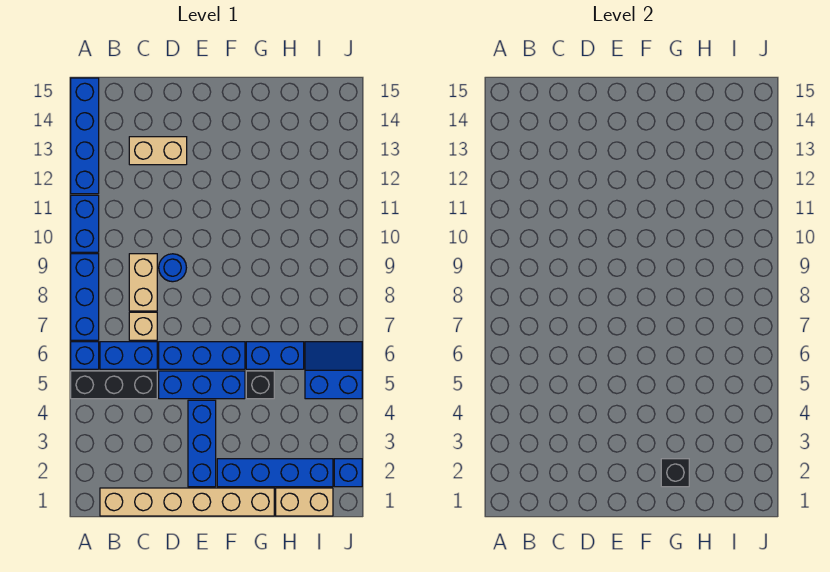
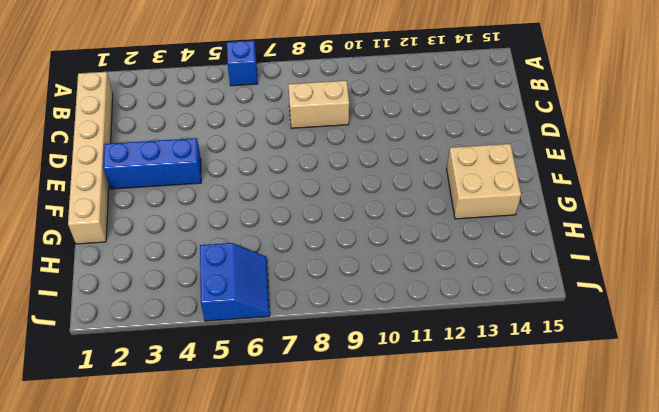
tan 2x2 brick [447,144,521,219] -> none
none -> black 1x3 brick [71,371,157,399]
none -> blue 1x3 brick [71,254,99,340]
none -> blue 1x2 brick [71,195,99,252]

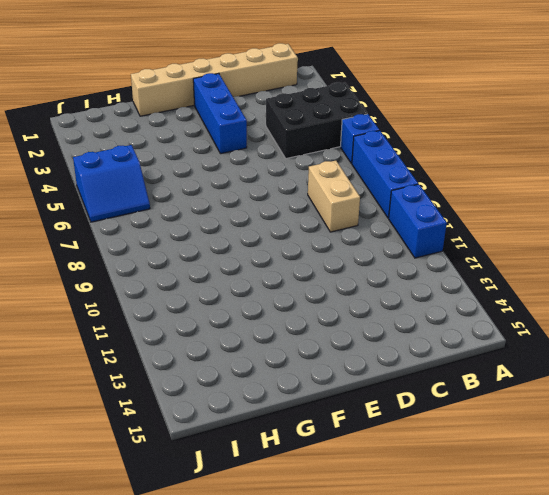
black 2x3 brick [266,82,367,159] -> black 1x3 brick [71,371,157,399]
none -> blue 1x4 brick [71,78,99,194]
none -> blue 1x2 brick [100,342,157,369]
none -> tan 1x1 brick [129,312,157,340]

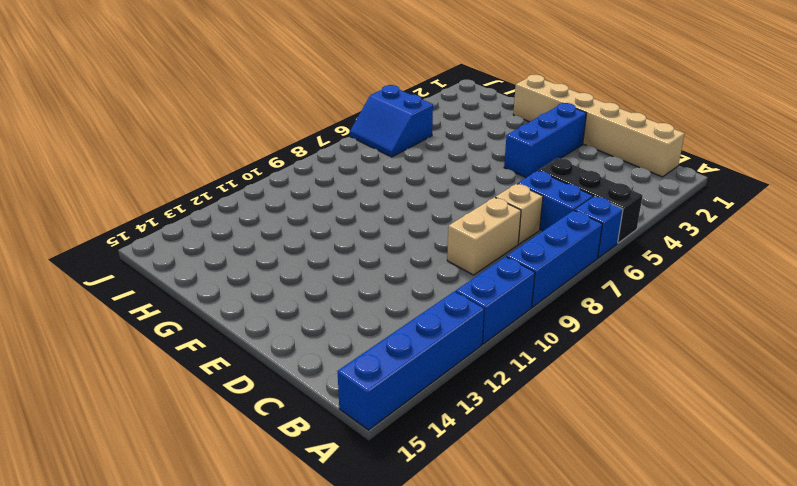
none -> tan 1x2 brick [129,137,187,165]
none -> blue 1x3 brick [159,371,245,399]
none -> blue 1x3 brick [159,342,245,369]

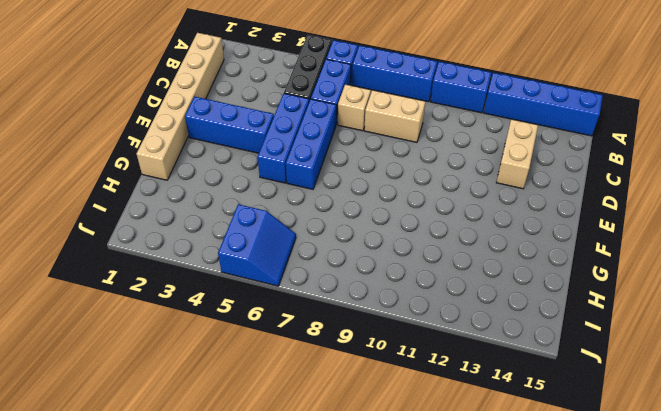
none -> blue 1x1 round brick [159,254,186,282]
none -> blue 1x4 brick [217,459,333,487]
none -> black 1x1 brick [246,371,274,399]

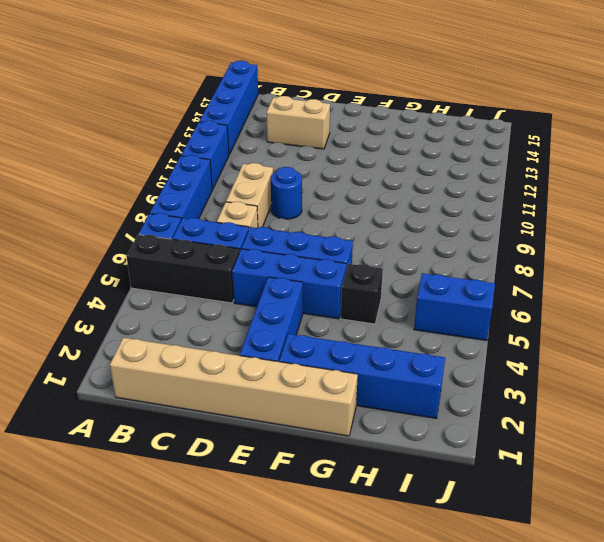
none -> blue 1x2 brick [246,342,304,369]
none -> tan 1x2 brick [276,488,333,516]
none -> blue 1x1 brick [334,459,362,487]

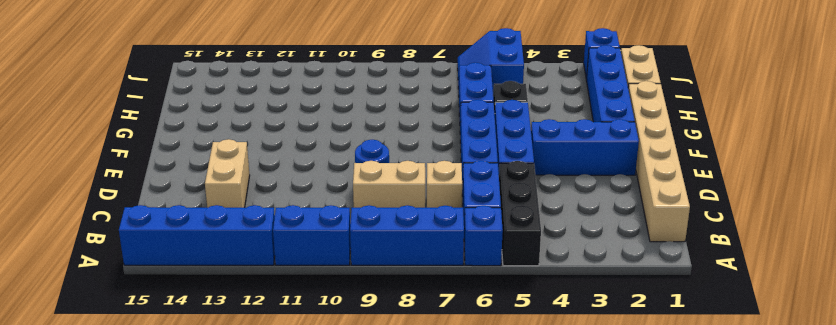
none -> black 1x1 brick [661,459,689,487]

